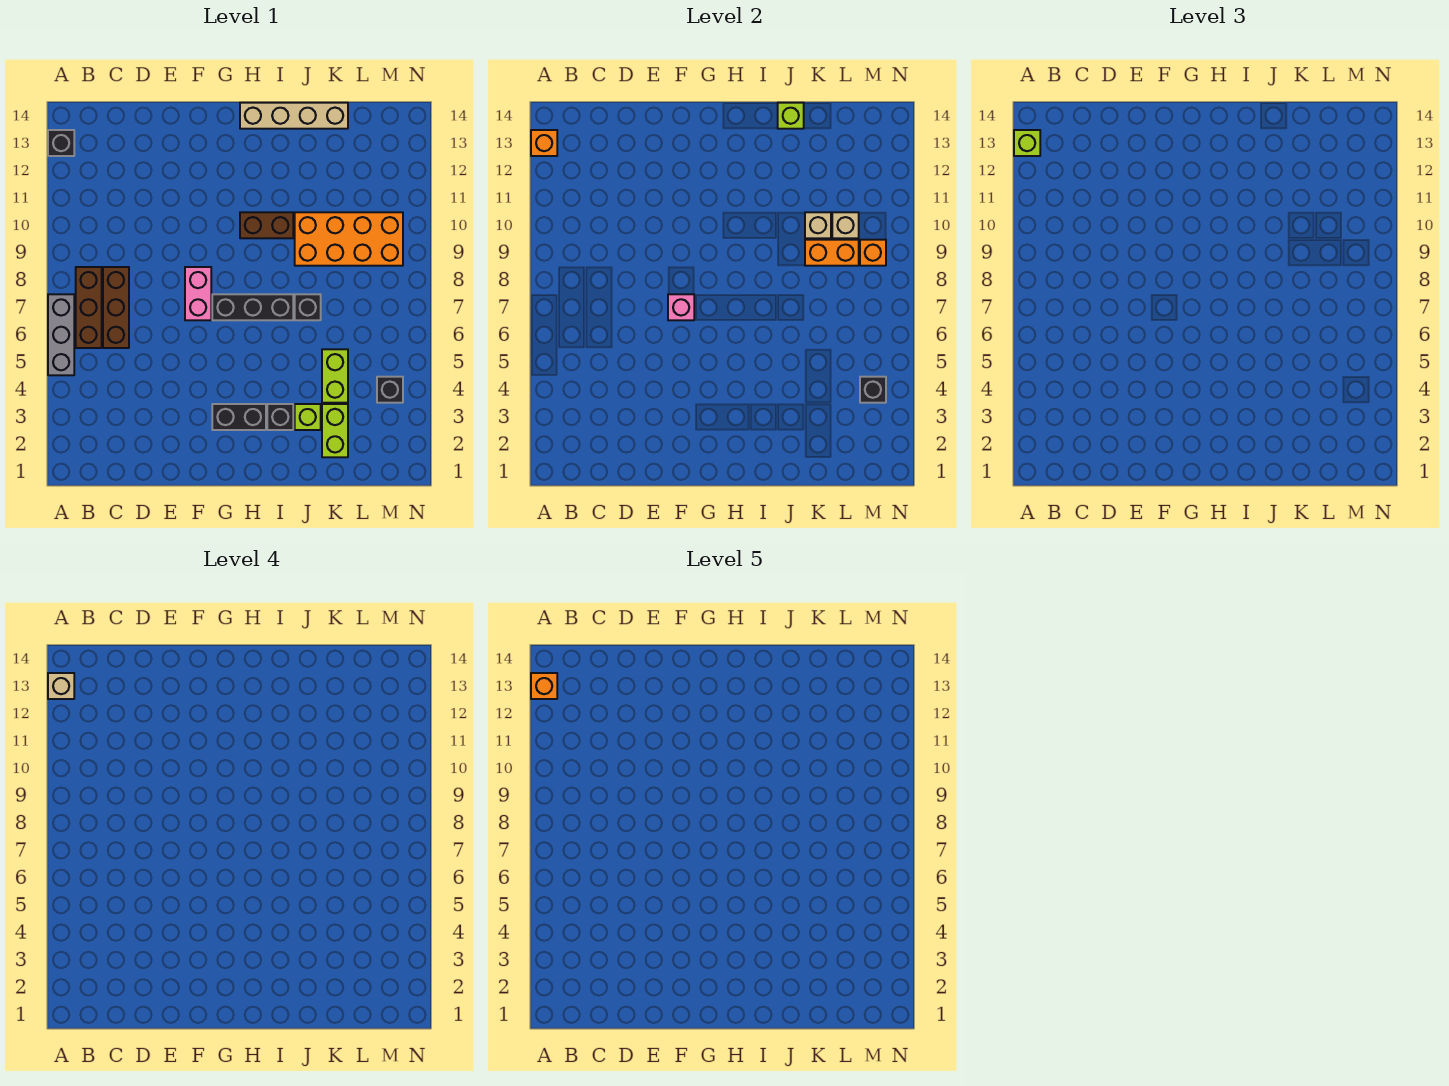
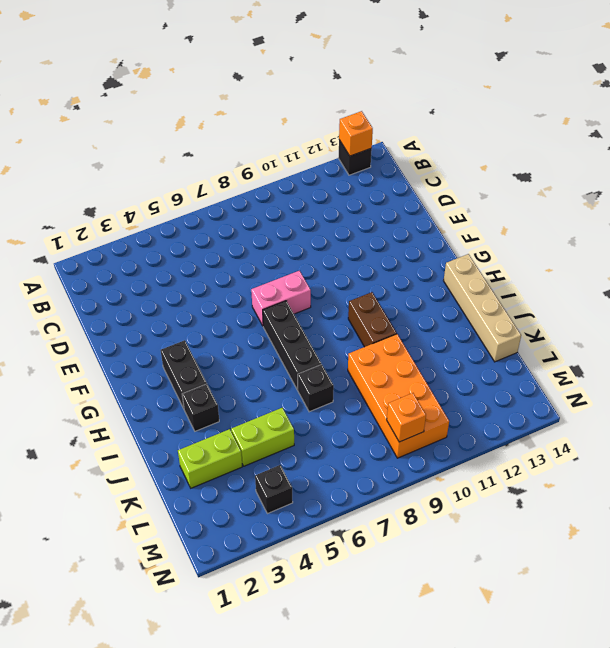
none -> grey 1x3 brick [48,294,74,375]
none -> brown 1x3 brick [76,267,102,348]
none -> brown 1x3 brick [103,267,129,348]

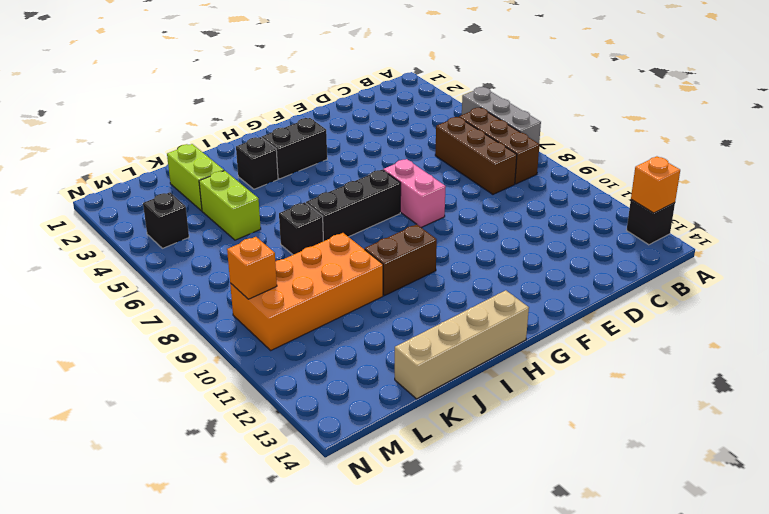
none -> lime 1x1 brick [295,404,321,430]
none -> pink 1x1 brick [668,294,694,320]
none -> lime 1x1 brick [778,103,804,129]

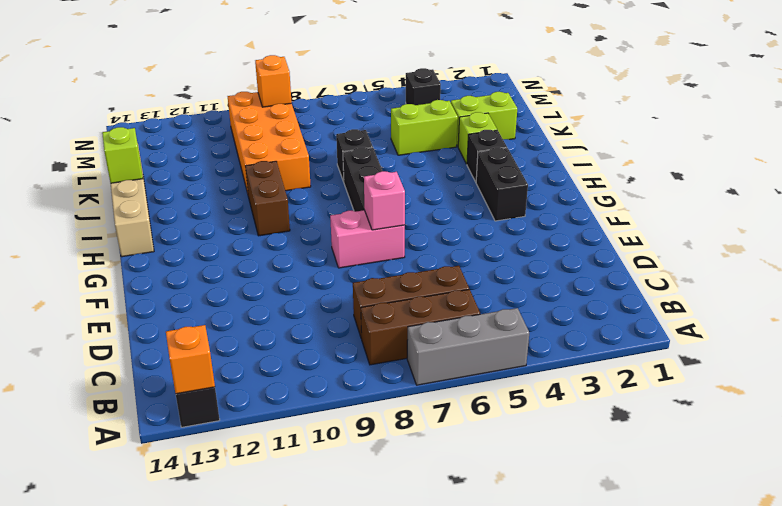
none -> orange 1x2 brick [805,240,859,266]
none -> tan 1x1 brick [805,212,831,238]
none -> tan 1x1 brick [832,212,859,238]

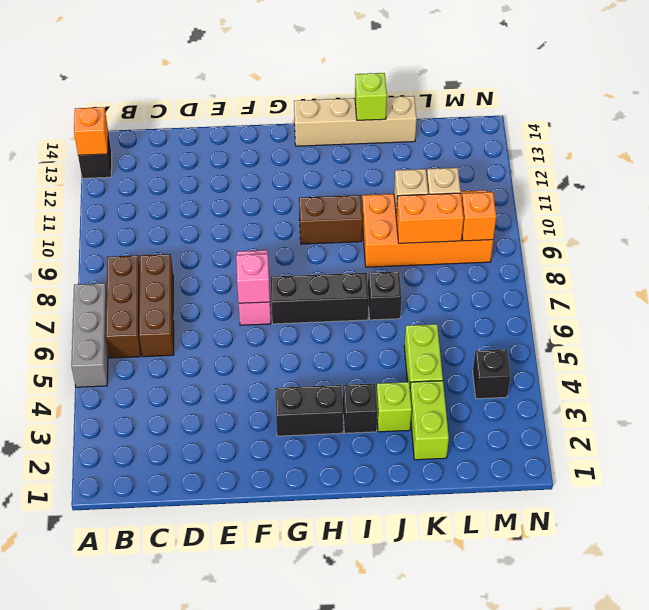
none -> black 1x1 brick [860,377,886,403]
none -> lime 1x1 brick [1014,130,1040,156]
none -> tan 1x1 brick [48,673,74,699]

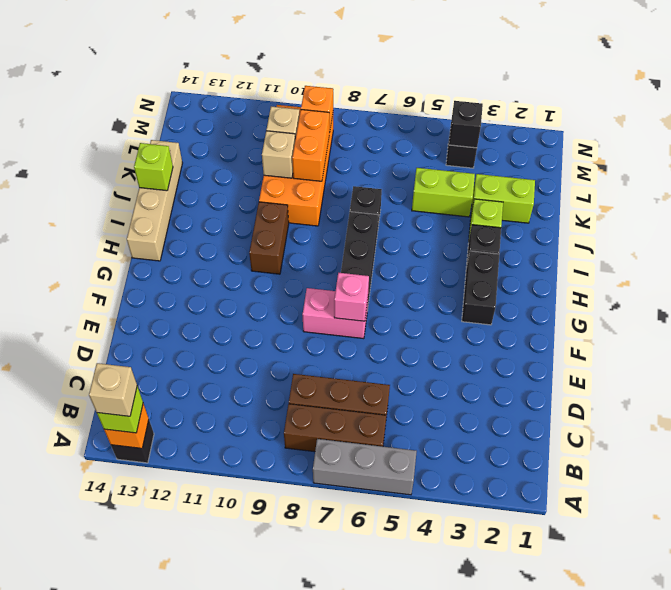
none -> orange 1x1 brick [531,673,557,699]

